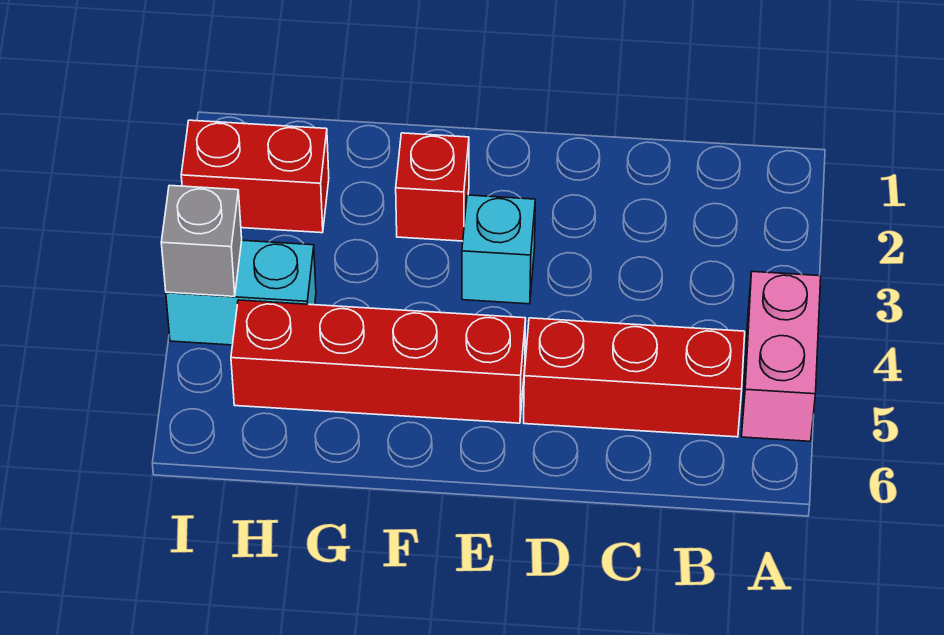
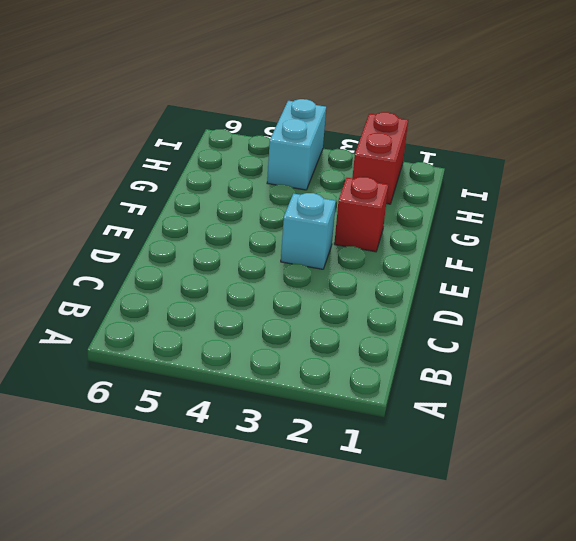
none -> pink 1x2 brick [741,272,821,441]
none -> red 1x3 brick [524,318,745,437]

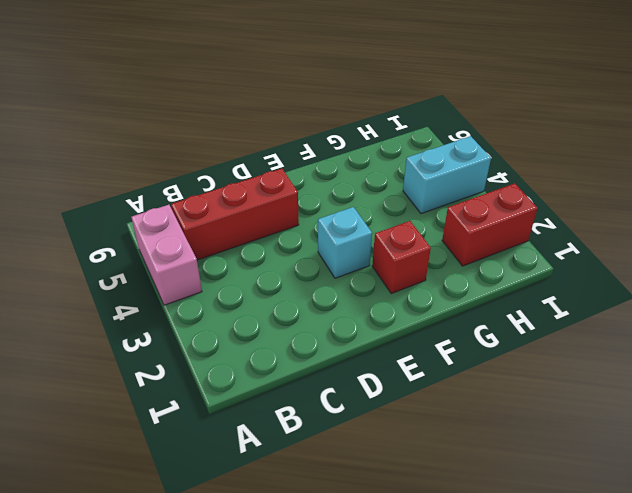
none -> red 1x4 brick [231,300,526,423]
none -> grey 1x1 brick [161,185,242,296]

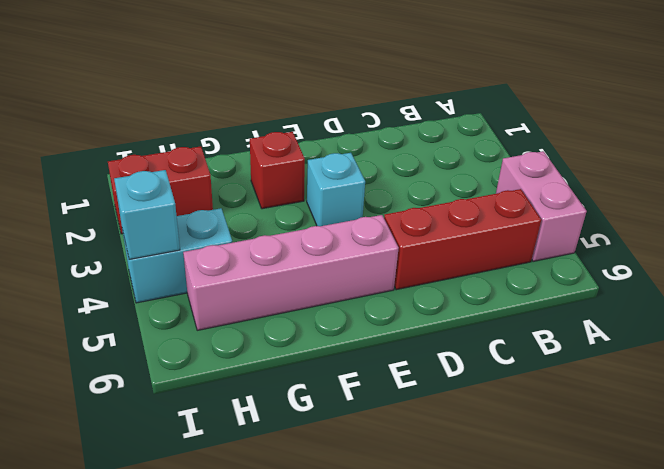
pink 1x4 brick [183,215,399,330] -> red 1x4 brick [231,300,526,423]
cyan 1x1 brick [114,170,180,259] -> grey 1x1 brick [161,185,242,296]

